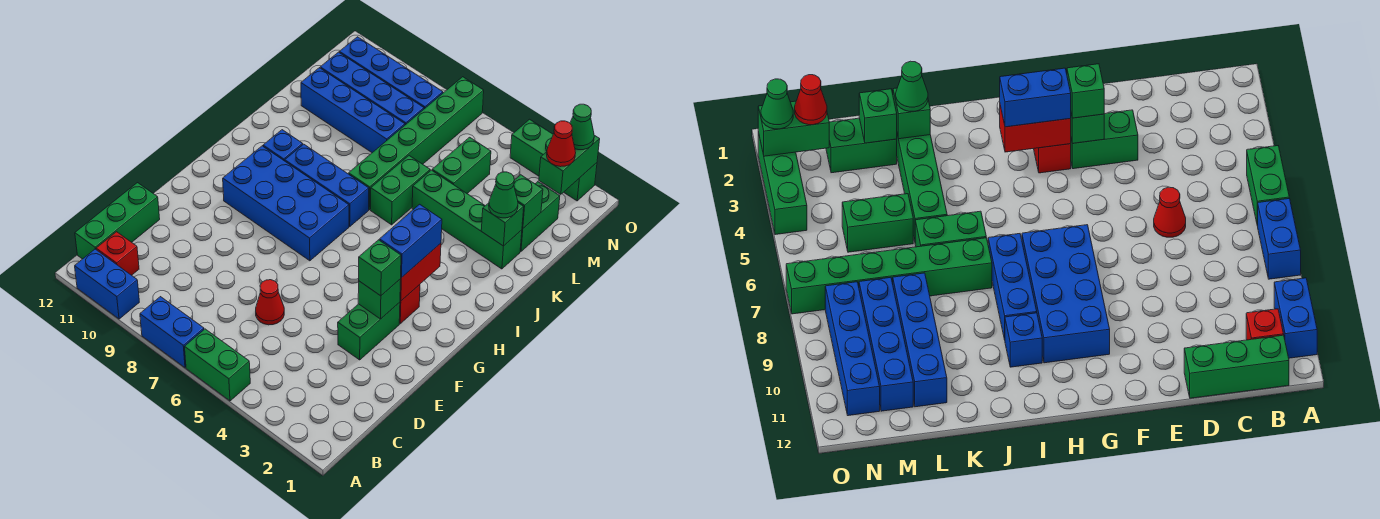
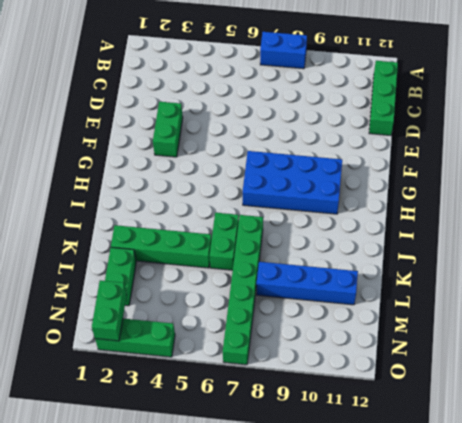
none -> green 1x2 brick [185,329,250,401]
none -> blue 1x2 brick [75,249,139,319]
none -> red 1x1 brick [96,232,139,275]
none -> red 1x1 cone [256,280,284,325]

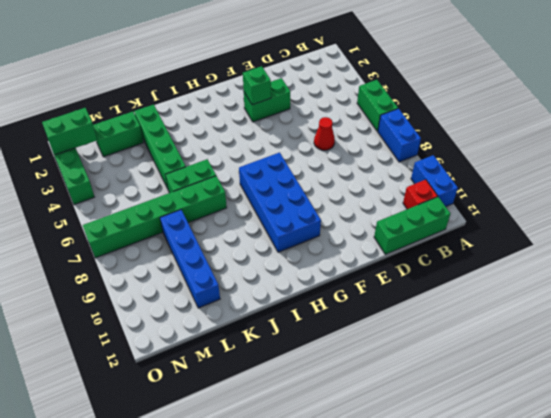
none -> red 1x1 brick [399,285,420,324]
none -> blue 1x3 brick [285,144,369,226]
none -> blue 1x1 brick [263,130,303,161]
none -> green 1x2 brick [432,137,491,193]

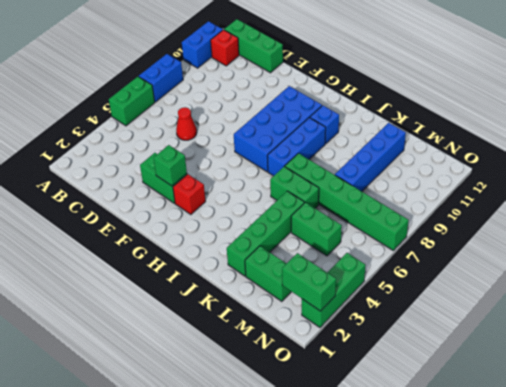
none -> blue 1x4 brick [320,52,424,125]
none -> blue 1x4 brick [339,37,443,109]
none -> red 1x2 brick [400,243,441,301]
none -> green 1x1 brick [481,203,524,246]

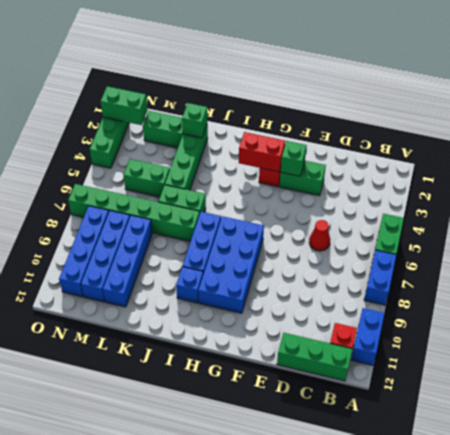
none -> green 1x1 brick [514,175,543,229]
none -> green 1x1 brick [359,240,401,296]
none -> blue 1x2 brick [380,204,442,278]
none -> green 1x1 cone [489,172,518,218]

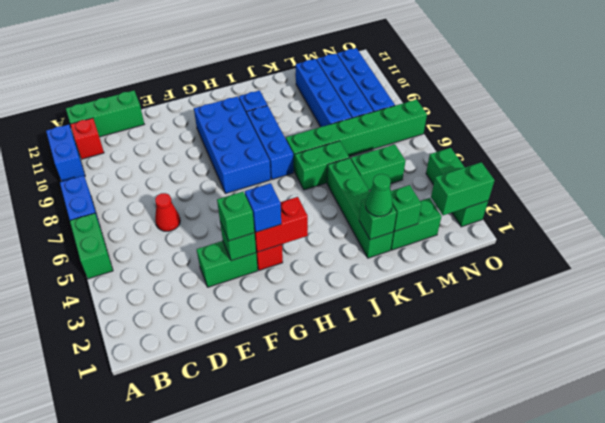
blue 1x1 brick [245,183,281,232] -> blue 1x2 brick [380,204,442,278]
none -> red 1x1 cone [547,121,576,167]
none -> green 1x1 cone [570,104,594,150]

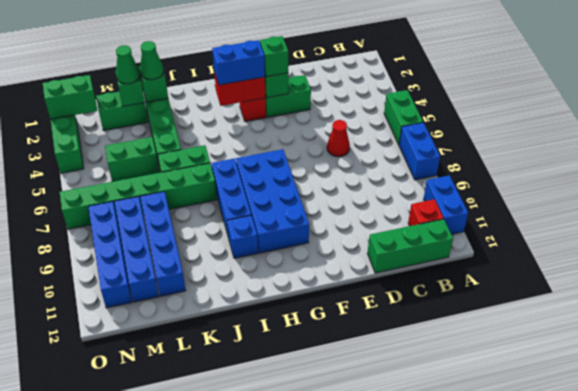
green 1x1 cone [116,45,140,84] -> green 1x1 cone moved to [570,104,594,150]
none -> red 1x1 cone [547,121,576,167]

